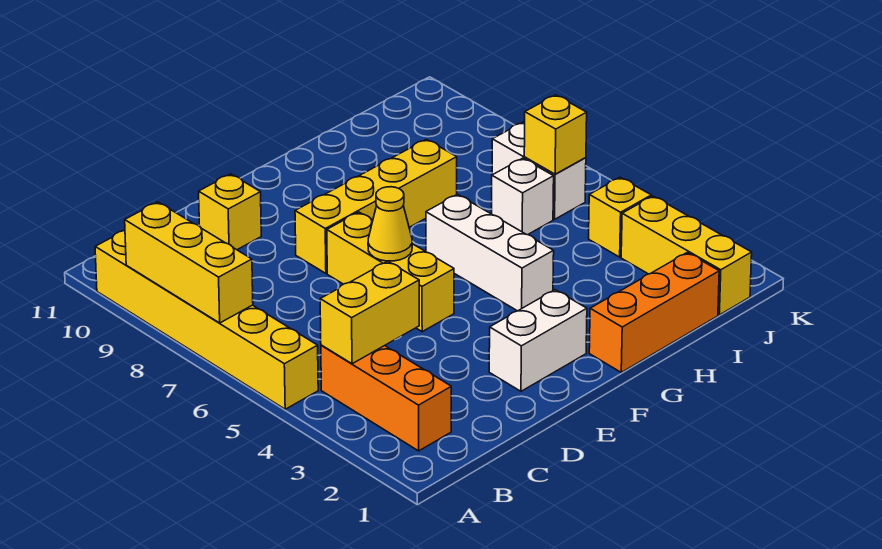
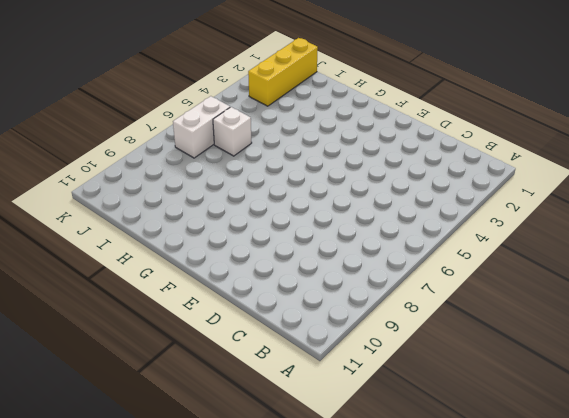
none -> yellow 1x6 brick [95,231,318,409]
none -> orange 1x3 brick [321,345,451,451]
none -> yellow 1x1 brick [199,174,261,250]

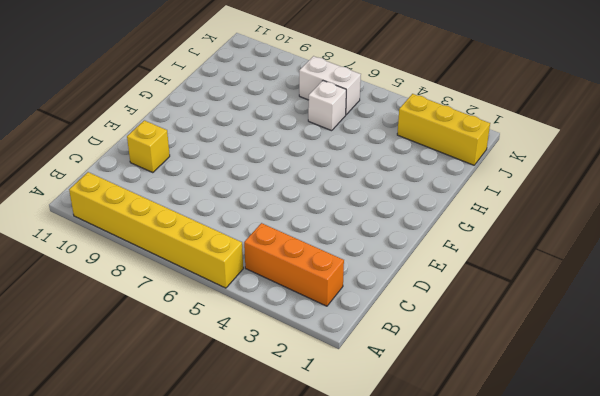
none -> white 1x2 brick [489,290,587,391]
none -> yellow 1x3 brick [327,212,454,332]
none -> yellow 1x4 brick [295,139,457,273]

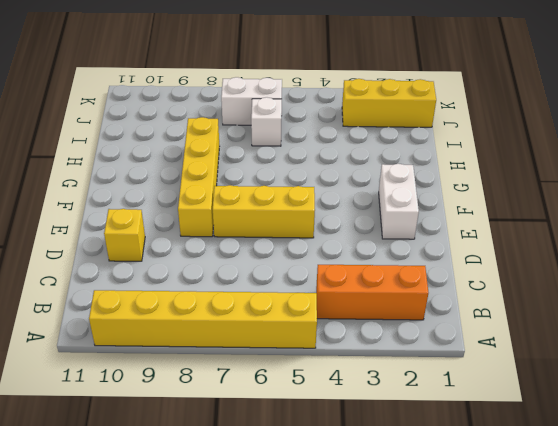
none -> orange 1x3 brick [589,253,719,372]
none -> white 1x3 brick [426,194,554,311]
none -> yellow 1x1 brick [589,177,651,257]

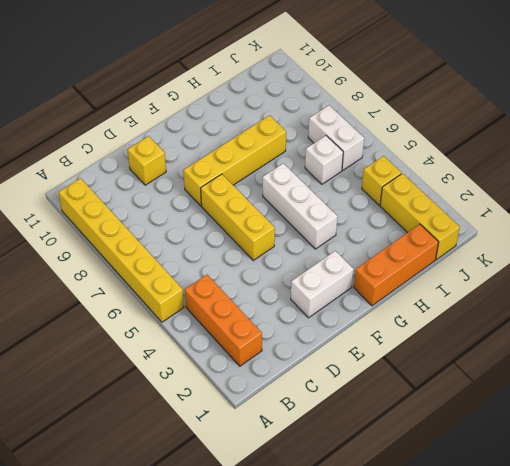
none -> yellow 1x3 brick [125,202,253,323]
none -> yellow 1x2 brick [320,261,419,364]
none -> yellow 1x1 cone [368,187,412,261]

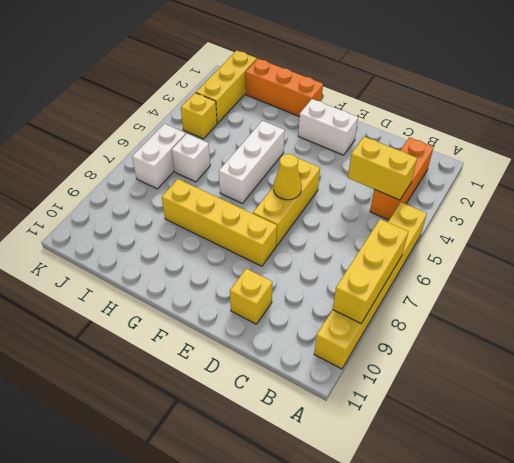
none -> yellow 1x1 brick [524,95,587,174]

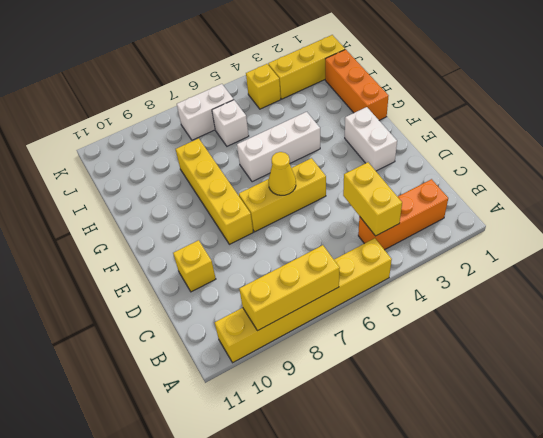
none -> yellow 1x1 brick [524,95,587,174]

